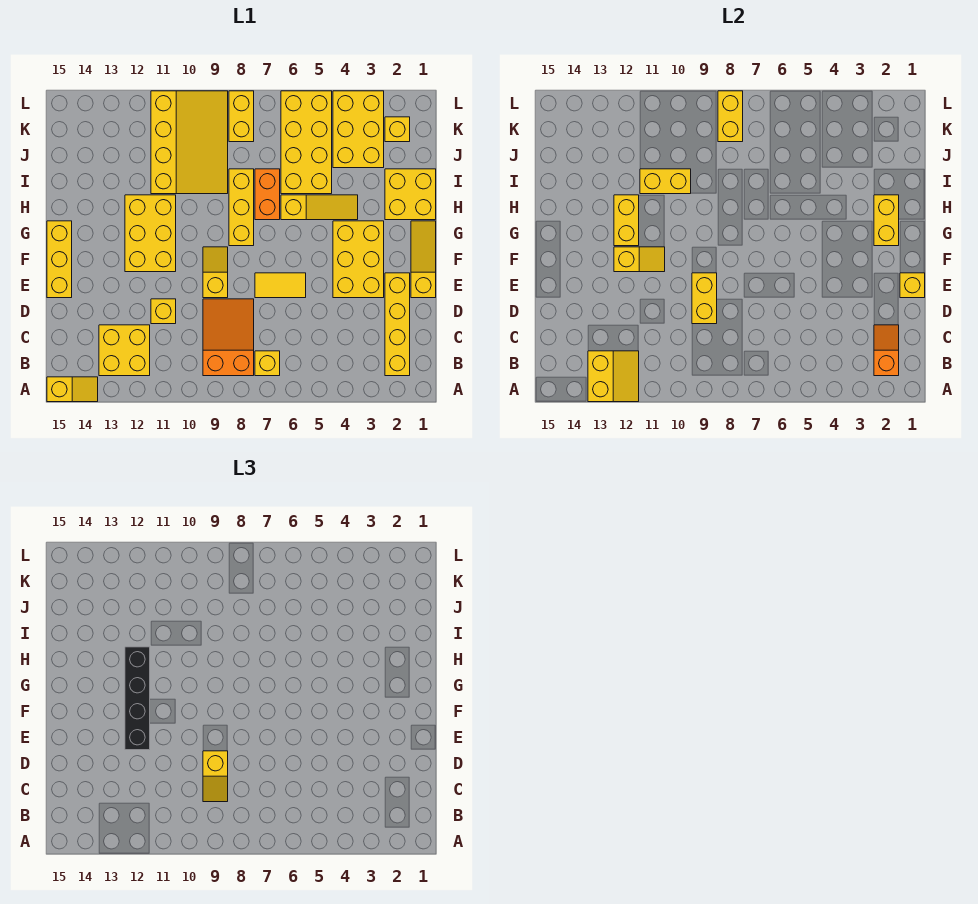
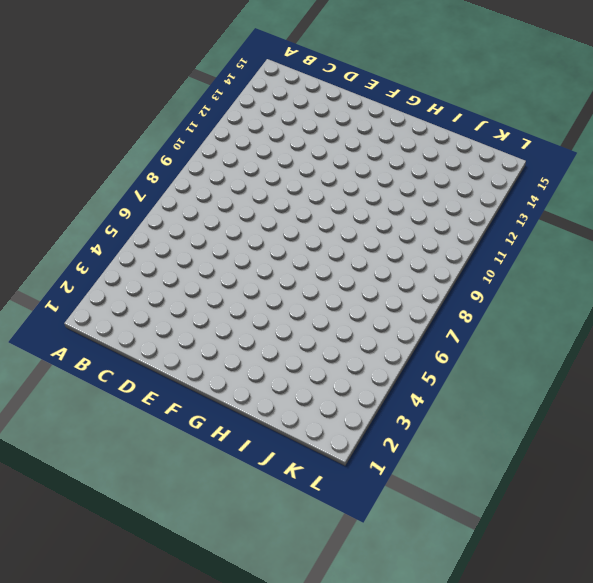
none -> yellow 1x2 slope [47,377,98,402]
none -> yellow 1x4 brick [385,273,410,376]
none -> yellow 1x1 brick [255,351,280,376]
none -> orange 2x3 slope [203,299,254,376]

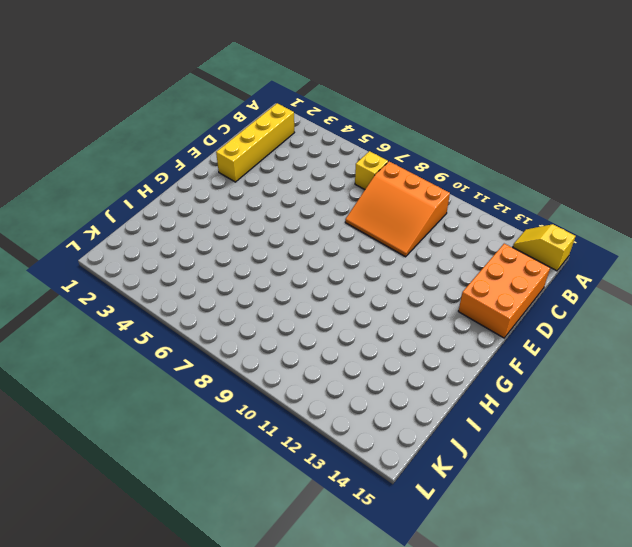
orange 3x3 slope [345,162,450,257] -> orange 2x3 slope [203,299,254,376]
orange 2x3 brick [458,244,550,338] -> yellow 1x3 brick [47,221,72,298]
none -> yellow 2x2 brick [99,325,150,376]
none -> yellow 1x1 brick [151,299,176,324]
none -> yellow 1x3 slope [411,221,436,298]
none -> yellow 2x3 brick [333,221,384,298]

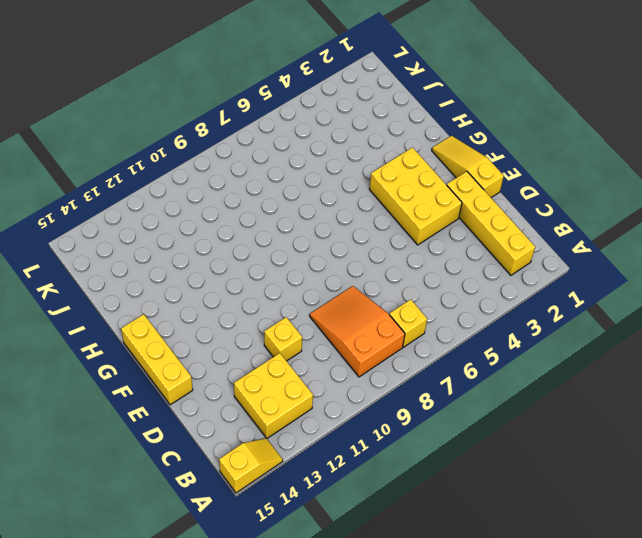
none -> yellow 1x2 tile [255,273,306,298]
none -> yellow 1x2 slope [203,247,228,298]
none -> yellow 2x3 brick [125,195,176,272]
none -> yellow 1x3 brick [229,169,254,246]

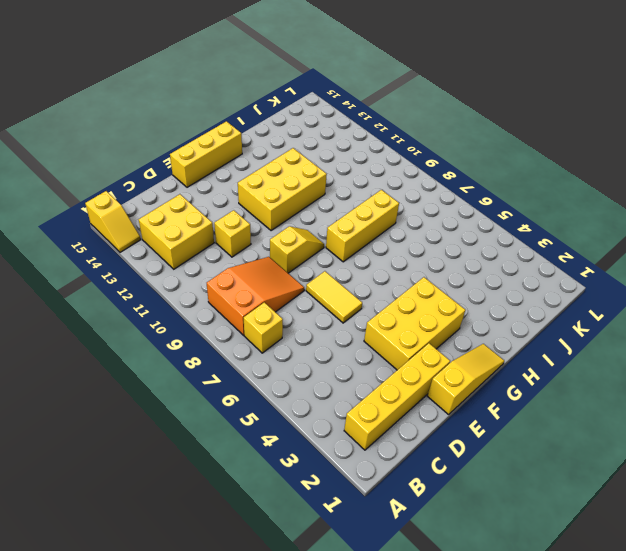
none -> yellow 2x2 brick [385,169,436,220]
none -> yellow 1x3 slope [281,195,358,220]
none -> orange 1x2 brick [255,169,280,220]
none -> yellow 2x4 brick [281,91,332,194]

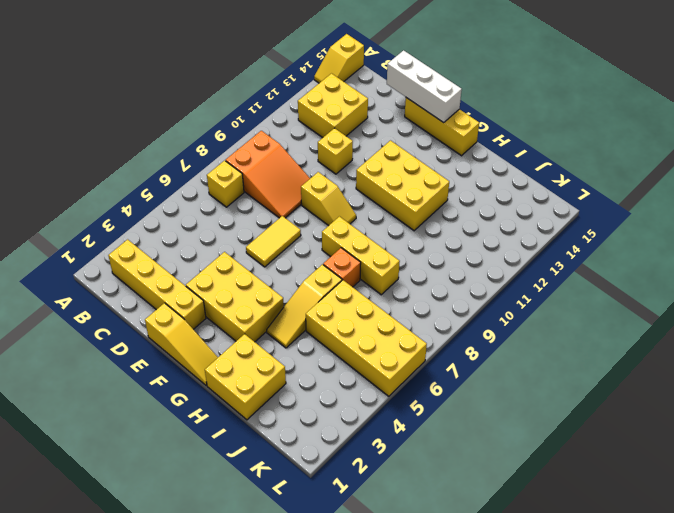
white 1x3 brick [387,50,462,123] -> none
orange 1x1 brick [323,248,361,287] -> orange 1x2 brick [255,169,280,220]
none -> yellow 3x4 slope [151,91,228,194]
none -> yellow 2x3 brick [333,91,384,168]
none -> yellow 1x1 brick [385,117,410,142]
none -> yellow 1x2 brick [229,91,254,142]

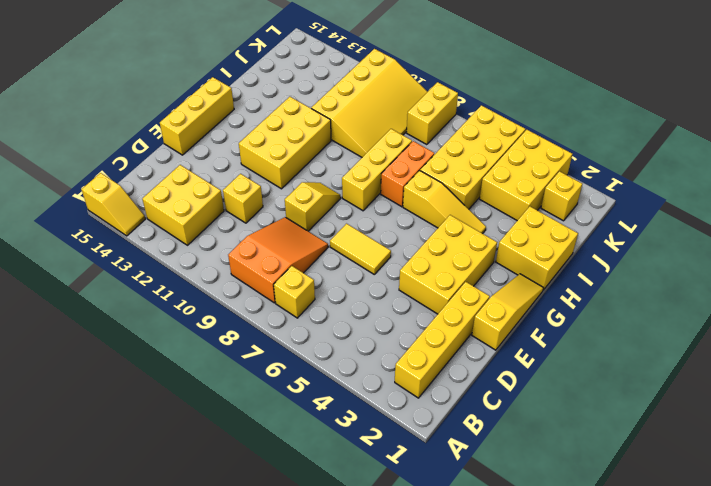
none -> yellow 2x2 slope [588,351,639,402]
none -> orange 1x2 slope [874,325,899,376]
none -> yellow 1x2 brick [692,273,717,324]
none -> yellow 1x1 brick [900,273,925,298]

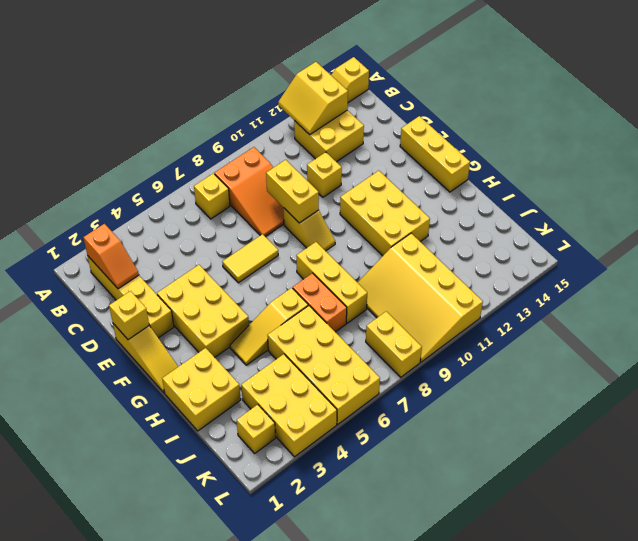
none -> yellow 1x2 slope [614,247,665,272]
none -> yellow 1x2 brick [874,195,899,246]
none -> yellow 1x2 brick [614,195,639,246]
none -> yellow 1x2 brick [640,169,691,194]

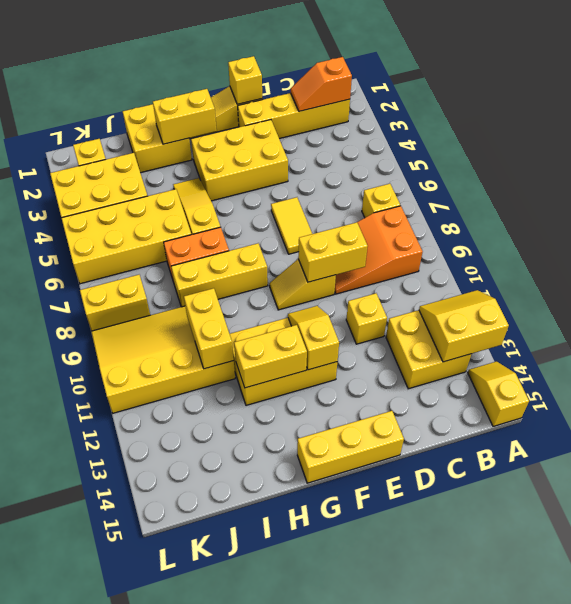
none -> yellow 1x2 brick [718,91,743,142]
none -> yellow 1x2 slope [203,751,228,802]
none -> black 1x4 brick [125,647,150,750]

